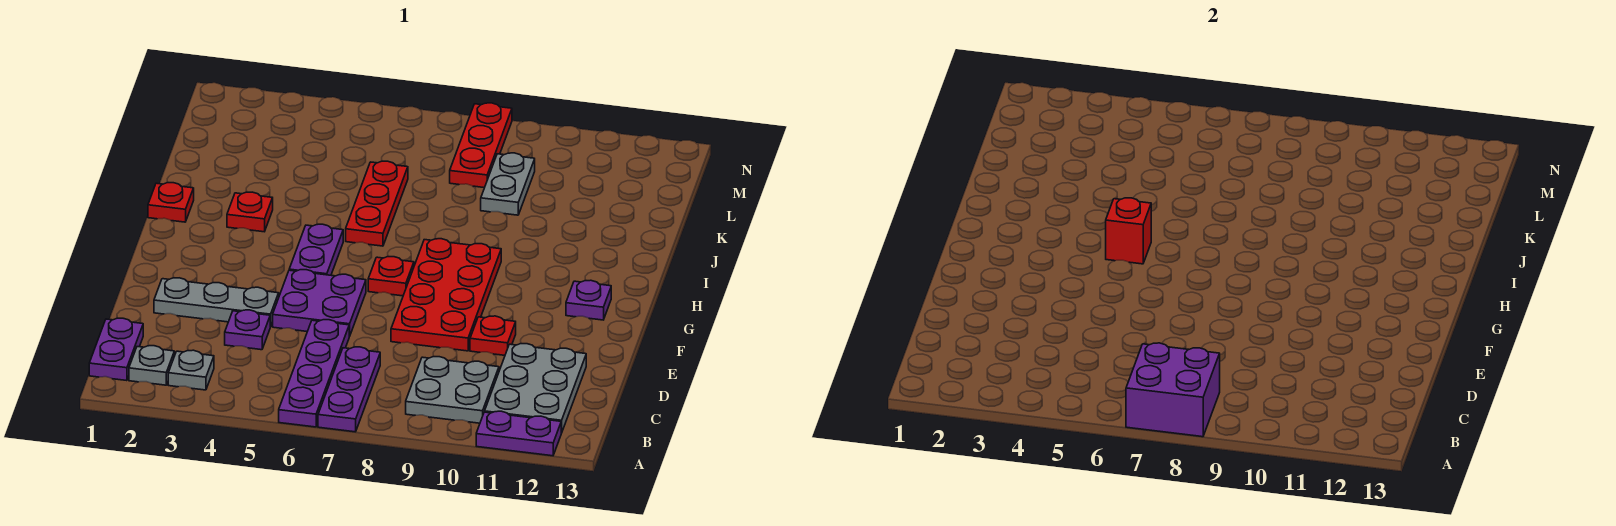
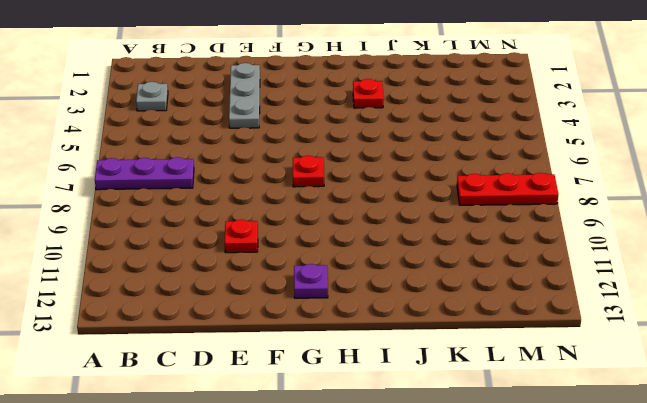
none -> purple 1x4 plate [279,320,349,427]
none -> purple 1x2 plate [476,411,561,456]
none -> purple 1x2 plate [89,318,143,381]

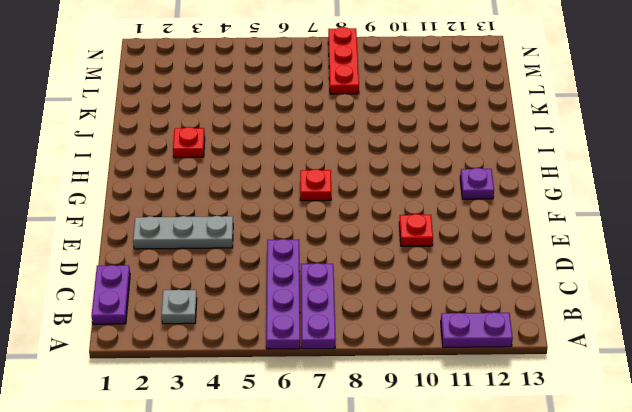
none -> grey 1x1 plate [129,346,174,385]
none -> grey 2x2 plate [406,357,499,423]
none -> grey 2x3 plate [485,344,586,433]

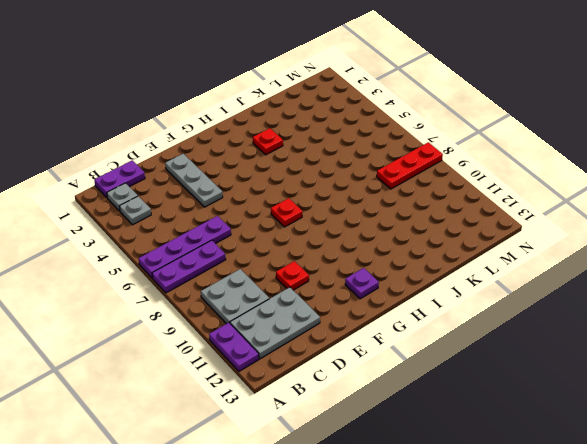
none -> purple 1x1 plate [225,310,270,350]
none -> purple 2x2 plate [273,270,366,336]
none -> red 2x4 plate [391,239,501,351]

